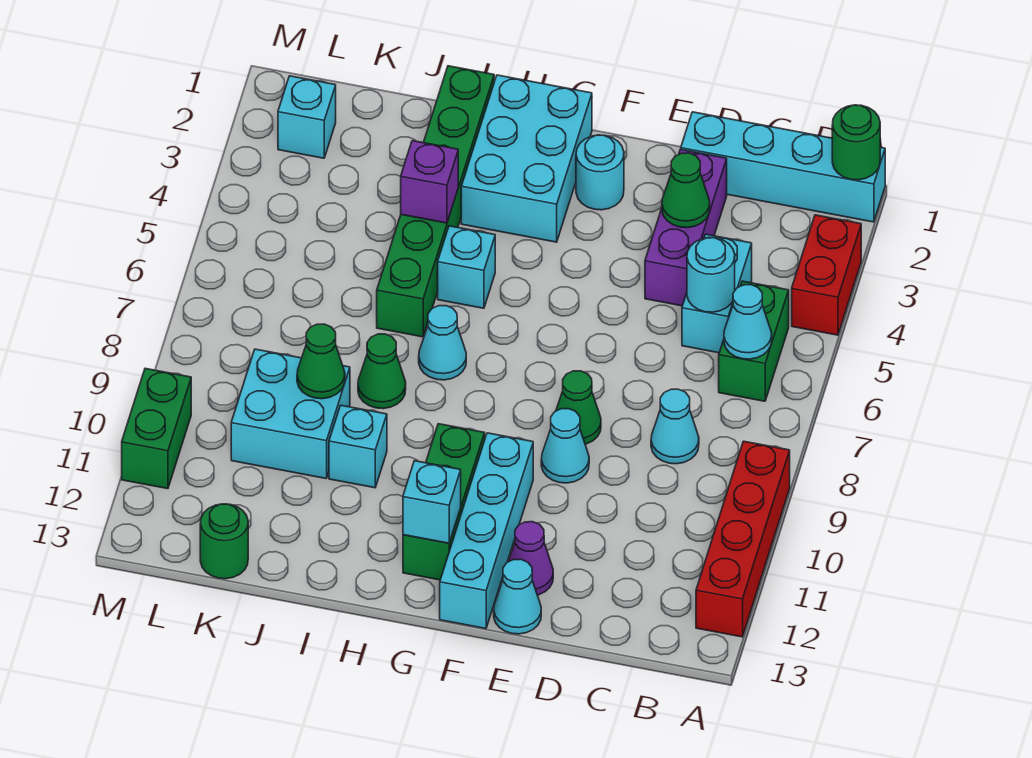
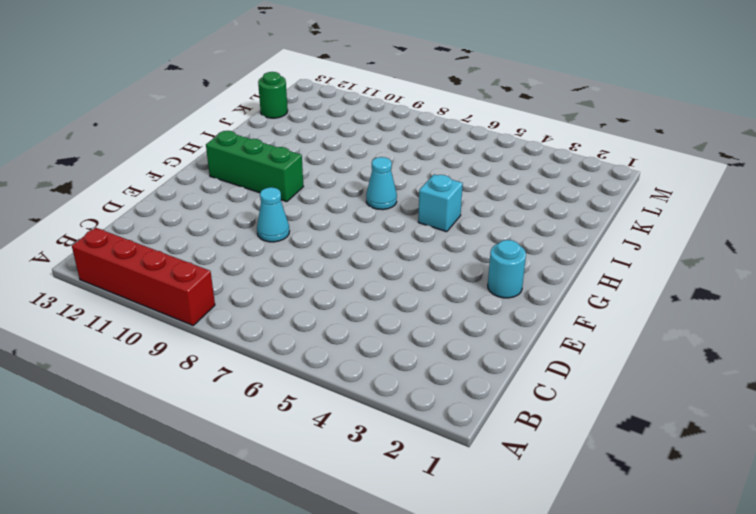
none -> cyan 1x4 brick [681,112,885,222]
none -> red 1x2 brick [792,215,861,335]
none -> green 1x2 brick [719,281,789,401]
none -> cyan 1x2 brick [682,234,752,353]

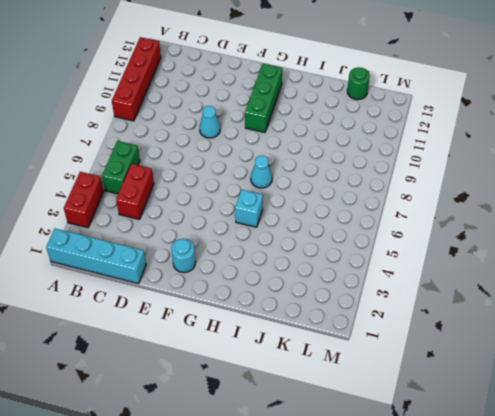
red 1x2 brick [116,164,154,220] -> cyan 1x2 brick [682,234,752,353]
none -> cyan 1x1 cone [651,389,699,464]
none -> purple 1x3 brick [645,150,727,306]
none -> green 1x1 cone [556,371,601,444]
none -> purple 1x1 cone [508,522,553,595]

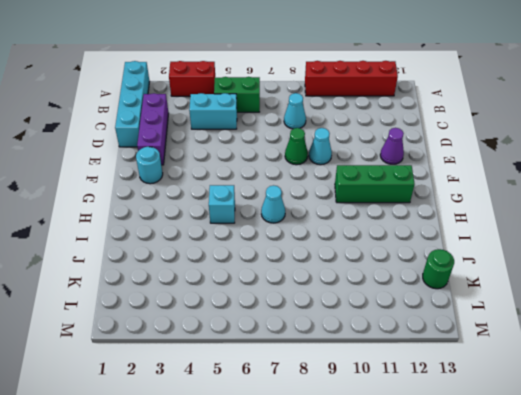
purple 1x3 brick [137,93,169,165] -> purple 1x3 brick turned to [645,150,727,306]
none -> cyan 1x1 cone [494,559,541,634]
none -> cyan 1x4 brick [440,433,533,629]
none -> cyan 2x3 brick [461,75,592,242]
none -> green 1x6 brick [377,66,494,337]

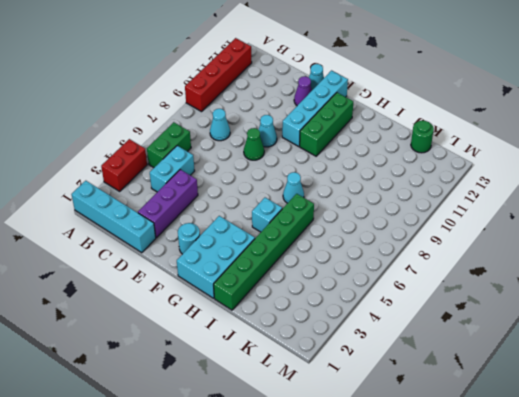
none -> green 1x1 cone [358,334,406,409]
none -> cyan 1x1 brick [329,405,387,488]
none -> cyan 2x2 brick [231,349,350,478]
none -> cyan 1x1 brick [278,76,336,158]

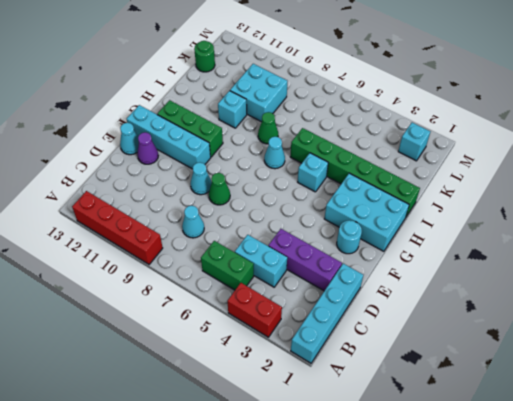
none -> green 1x2 brick [122,368,191,489]
none -> green 1x1 round brick [832,105,880,180]
none -> cyan 1x1 cone [724,285,772,359]
none -> cyan 1x1 round brick [687,237,735,312]

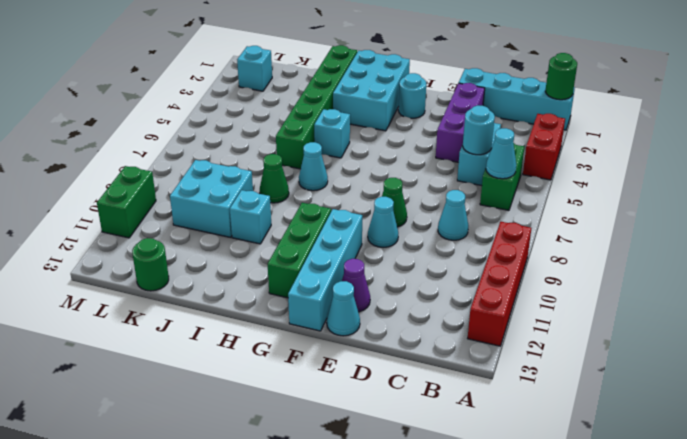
none -> green 1x1 cone [662,153,710,228]
none -> cyan 1x1 brick [403,461,461,543]
none -> purple 1x1 brick [401,141,458,223]
none -> green 1x1 cone [297,324,345,399]

